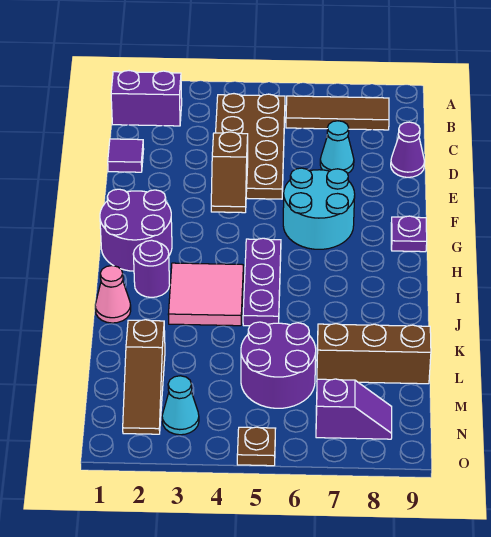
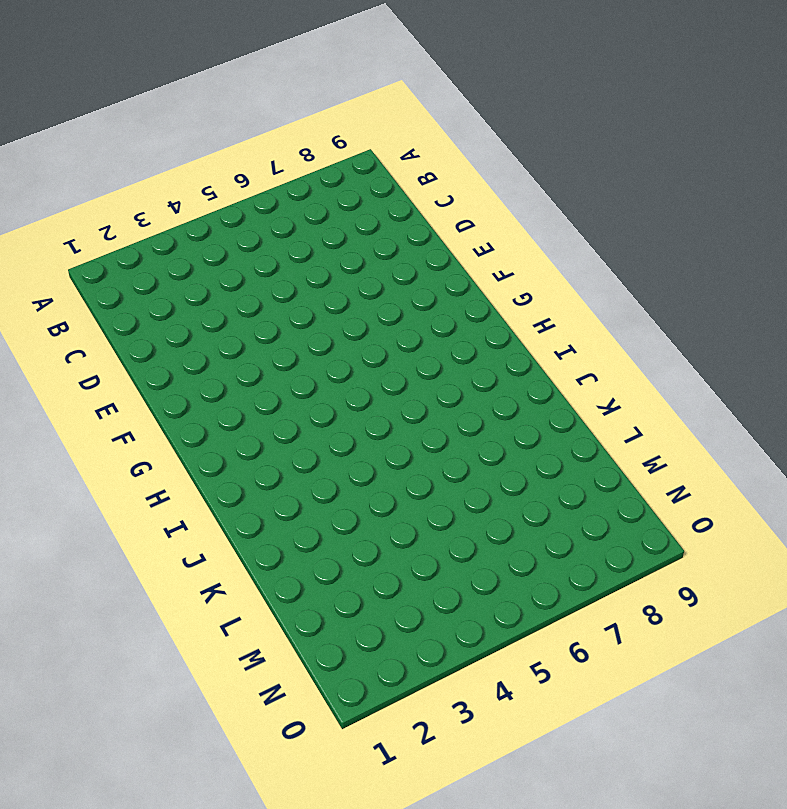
none -> purple 1x2 brick [111,71,182,126]
none -> brown 2x4 plate [216,94,285,199]
none -> brown 1x3 tile [286,96,389,130]

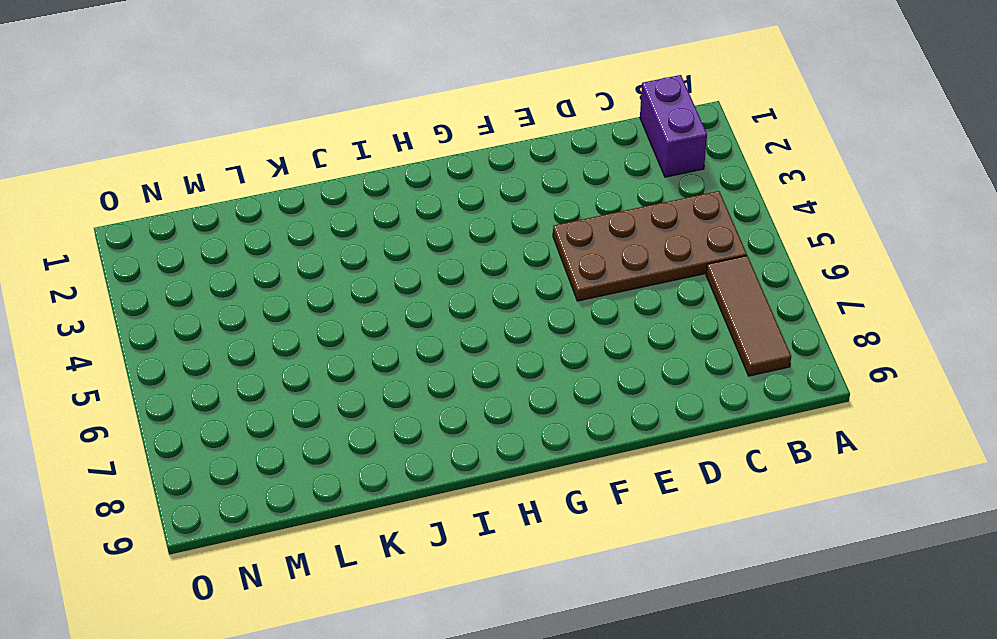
none -> purple 1x1 tile [108,139,144,172]
none -> cyan 1x1 cone [320,121,354,173]
none -> purple 1x1 cone [391,122,425,177]

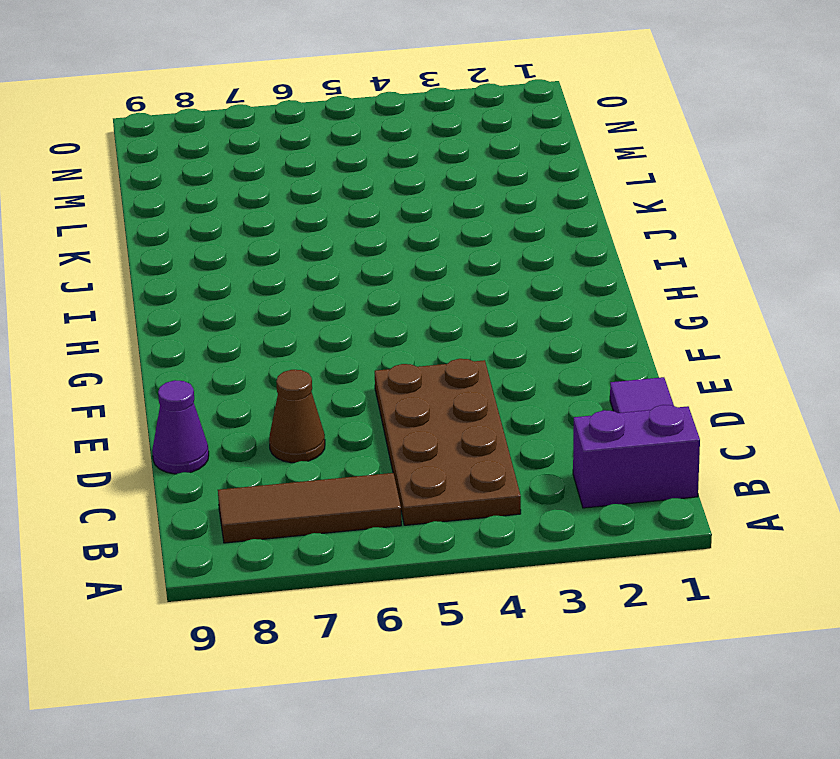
brown 1x1 cone [269,370,325,463] -> cyan 1x1 cone [320,121,354,173]
none -> cyan 2x2 round brick [283,168,355,249]
none -> purple 2x2 round brick [100,189,172,271]
none -> purple 1x1 plate [391,216,427,252]

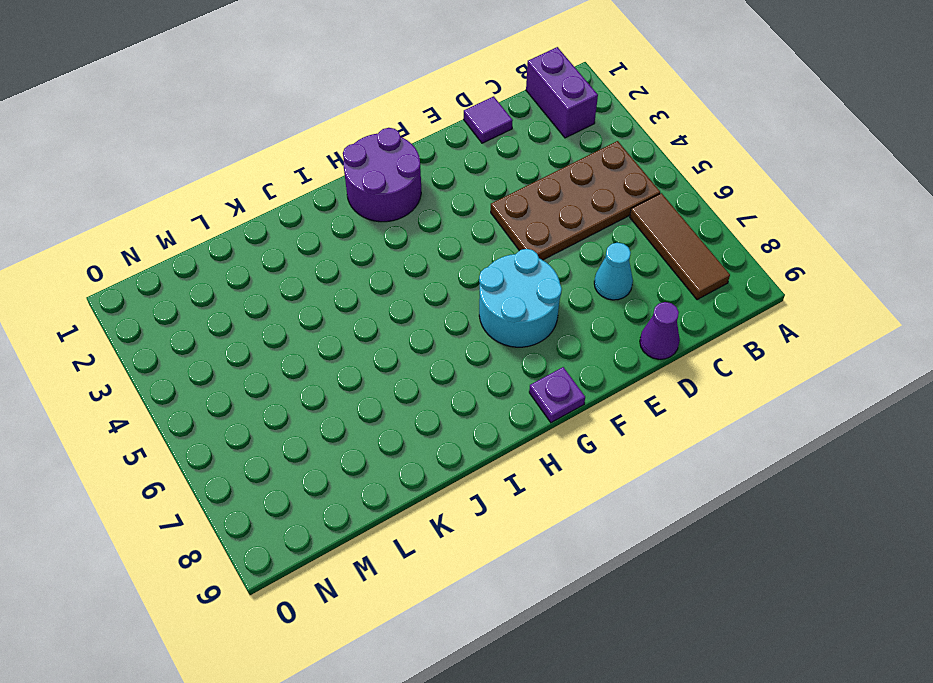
none -> purple 1x3 plate [243,238,281,326]
none -> purple 1x1 round brick [133,240,170,297]
none -> pink 2x2 tile [168,263,243,326]

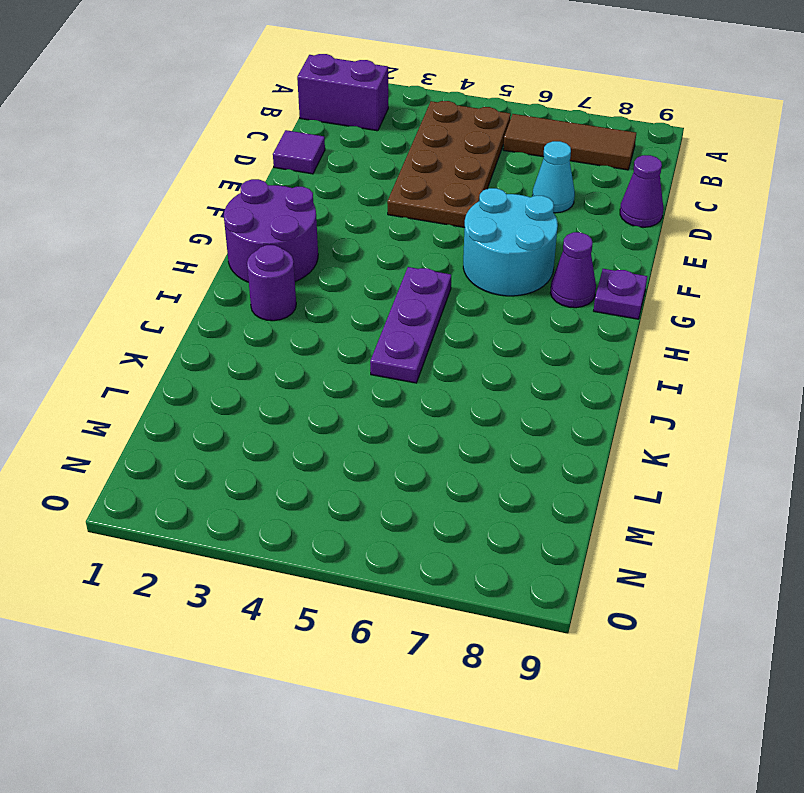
purple 1x1 cone [550,232,596,308] -> none
none -> pink 2x2 tile [168,263,243,326]
none -> pink 1x1 cone [95,266,131,323]
none -> brown 1x3 slope [123,320,165,434]

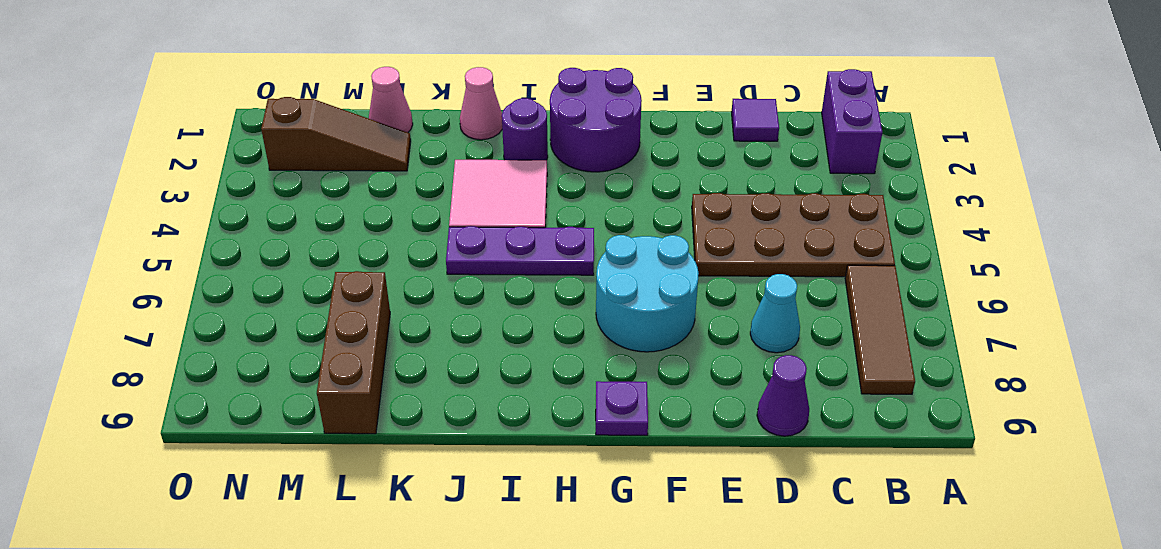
pink 1x1 cone [369,67,413,132] -> none
brown 1x3 slope [261,97,411,171] -> brown 1x3 slope turned to [123,320,165,434]
none -> purple 2x2 round brick [241,322,316,408]
none -> cyan 1x1 cone [162,376,199,435]
none -> purple 1x2 slope [316,379,392,439]

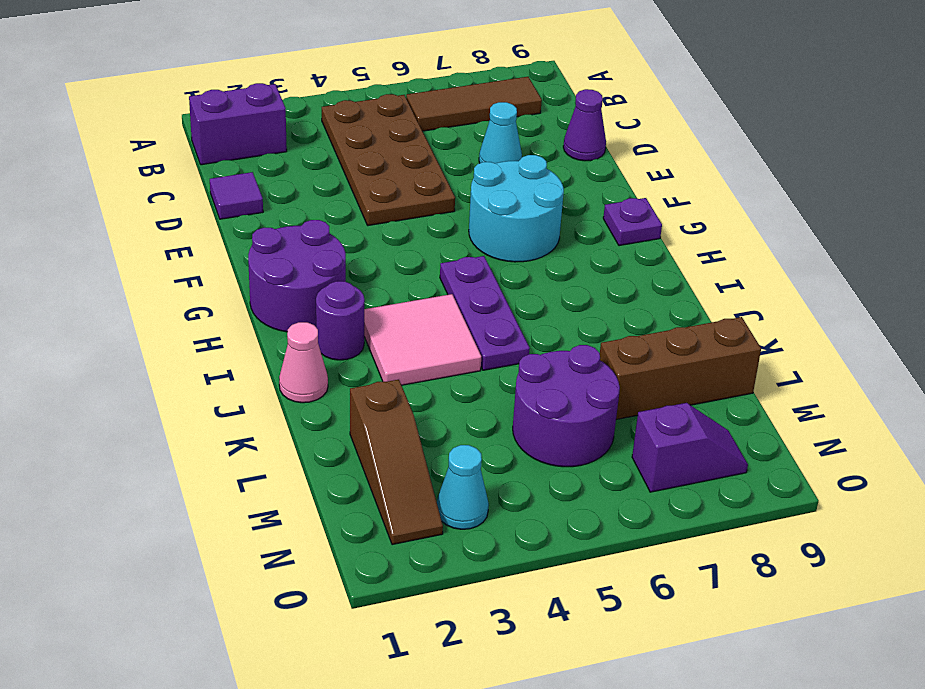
none -> brown 1x1 plate [237,427,276,466]
none -> brown 1x2 slope [211,132,248,213]

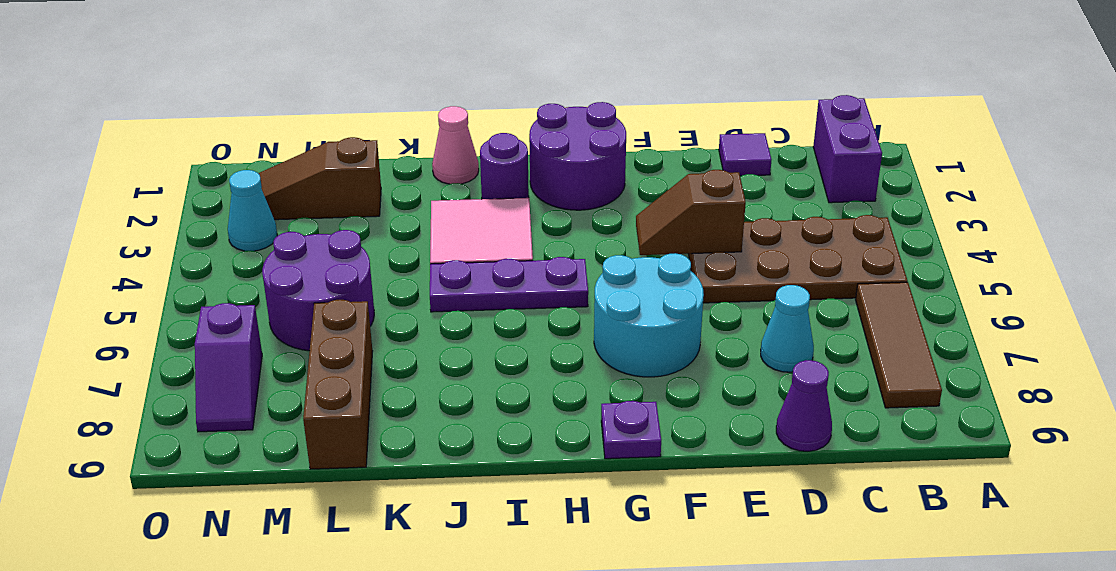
none -> brown 1x1 plate [237,427,276,466]

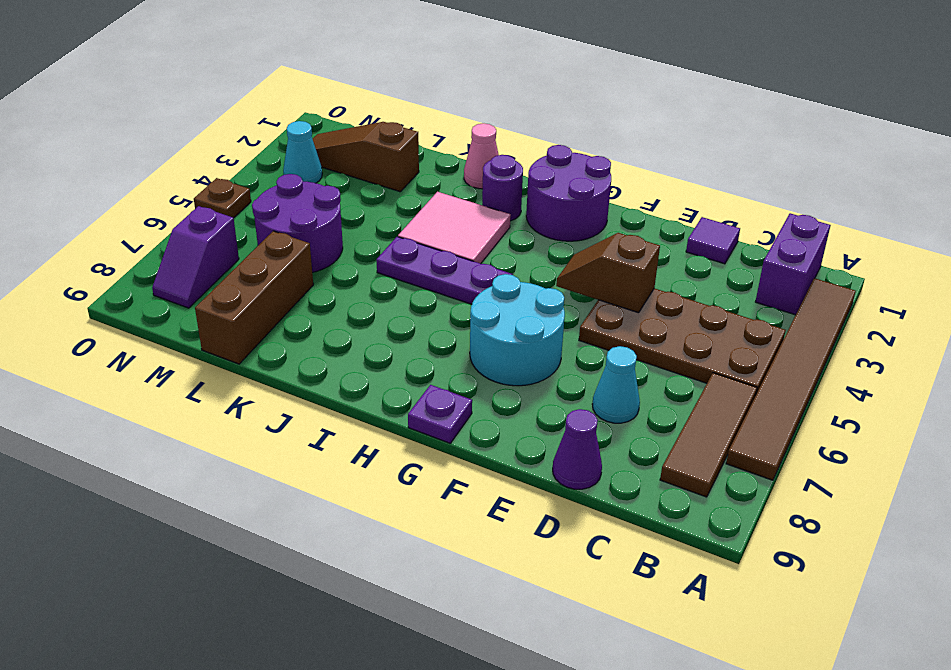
brown 1x6 tile [726,278,856,480] -> none

